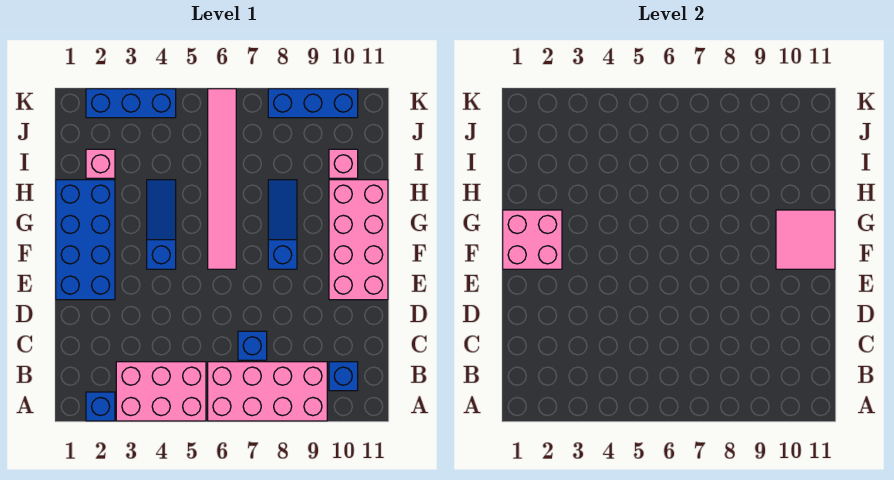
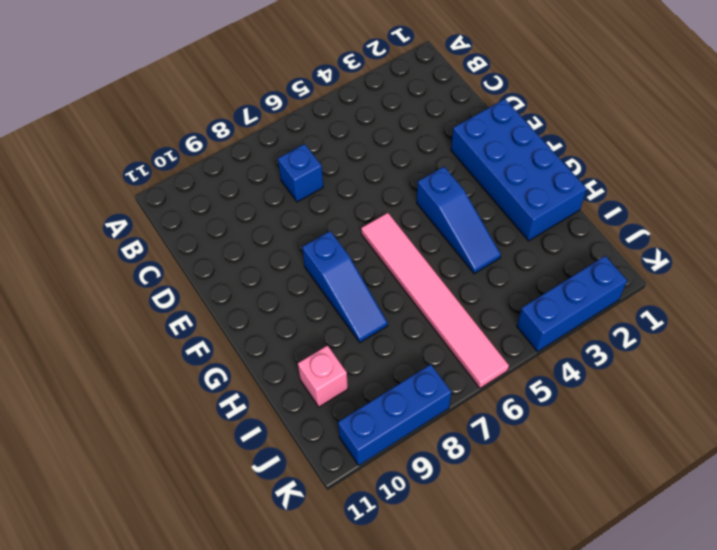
none -> blue 1x1 brick [86,392,115,421]
none -> pink 2x3 brick [116,362,206,421]
none -> pink 2x4 brick [208,362,327,421]

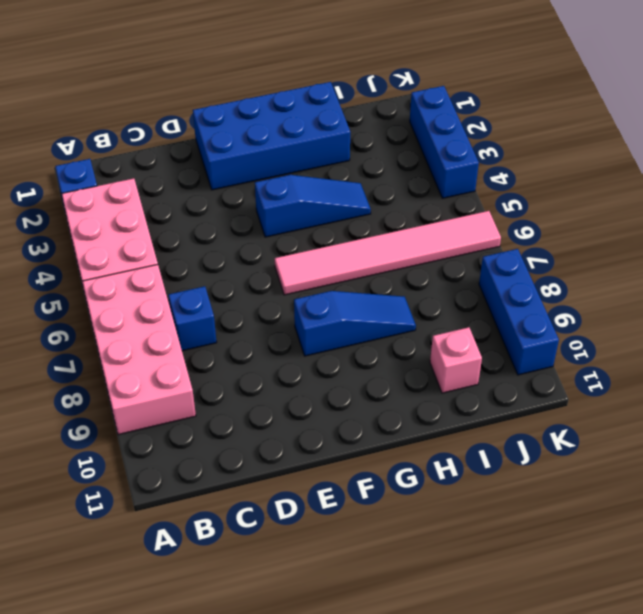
none -> blue 1x1 brick [329,362,358,391]
none -> pink 2x4 brick [329,180,388,300]
none -> pink 1x1 brick [86,149,115,178]

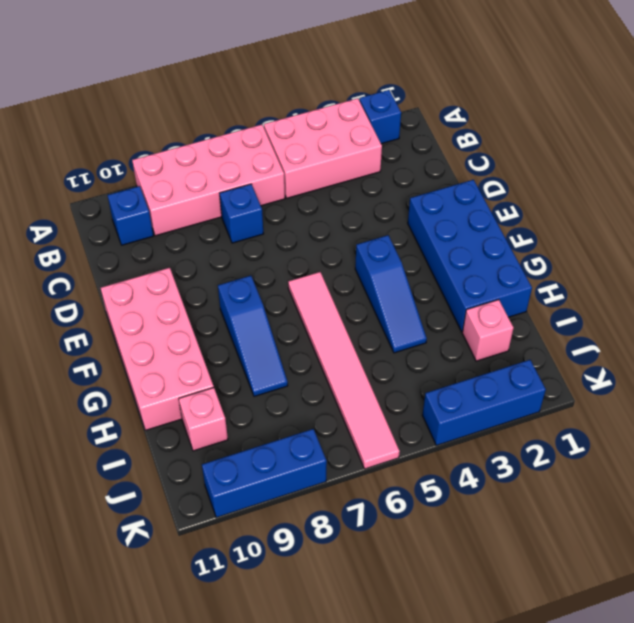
none -> pink 2x2 brick [503,210,562,269]
none -> pink 2x2 tile [776,210,835,269]

